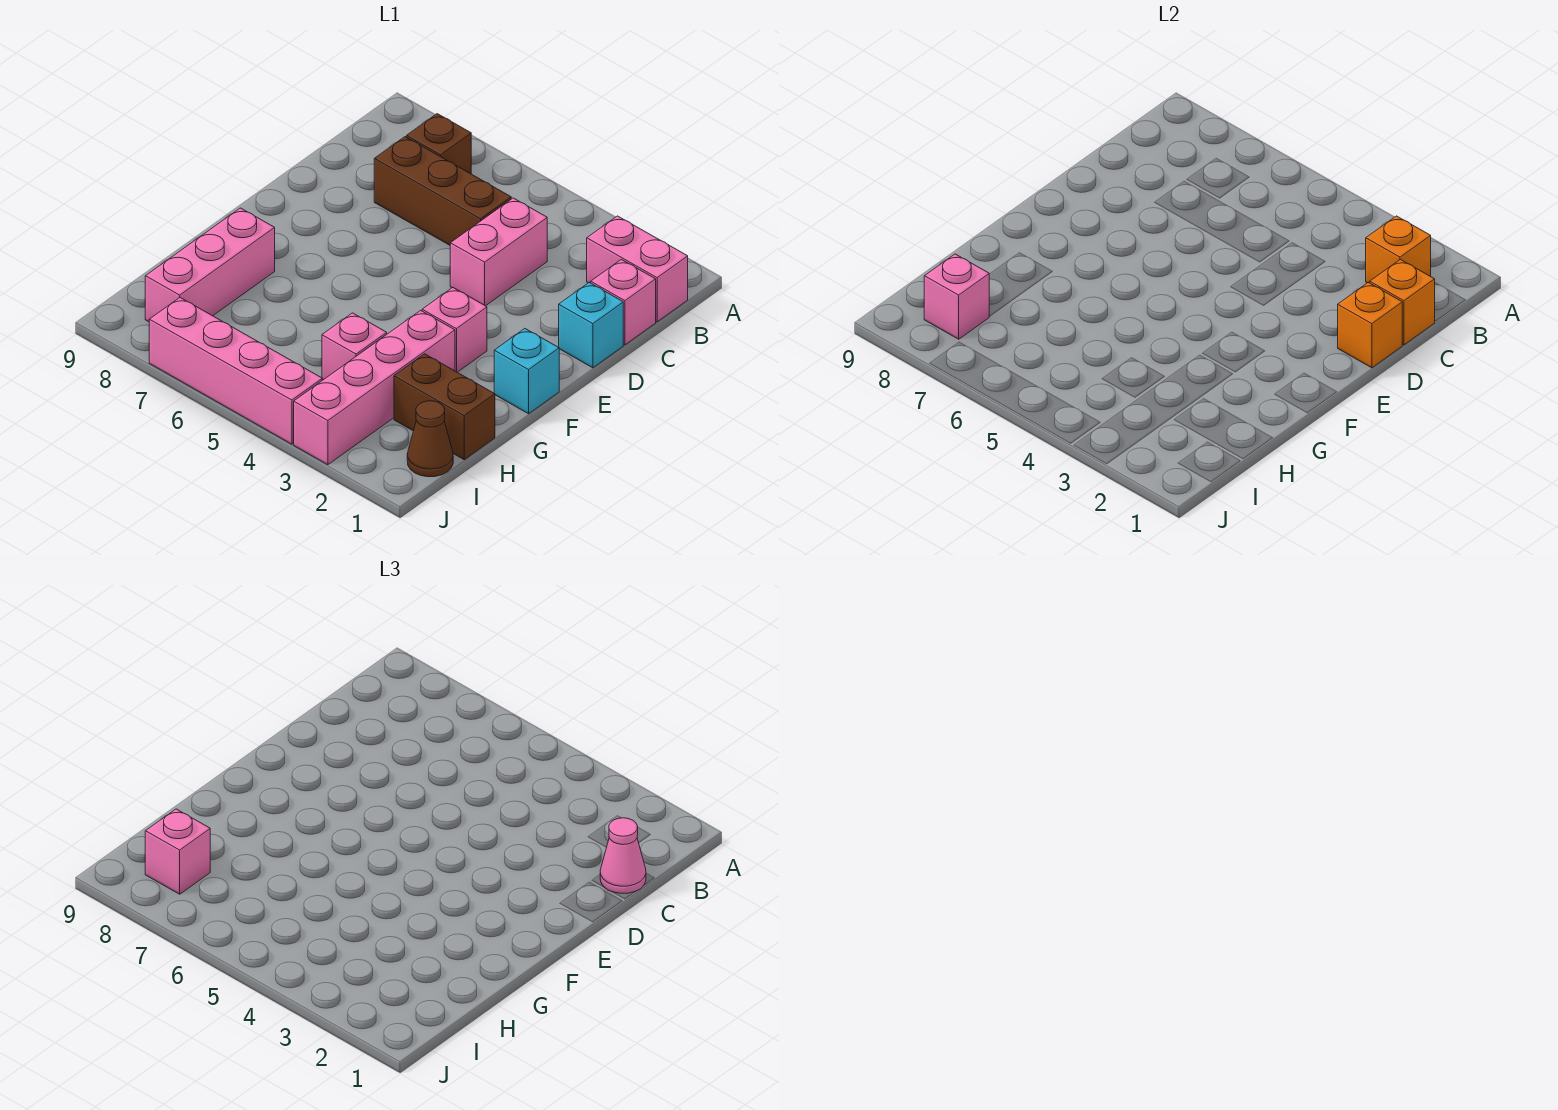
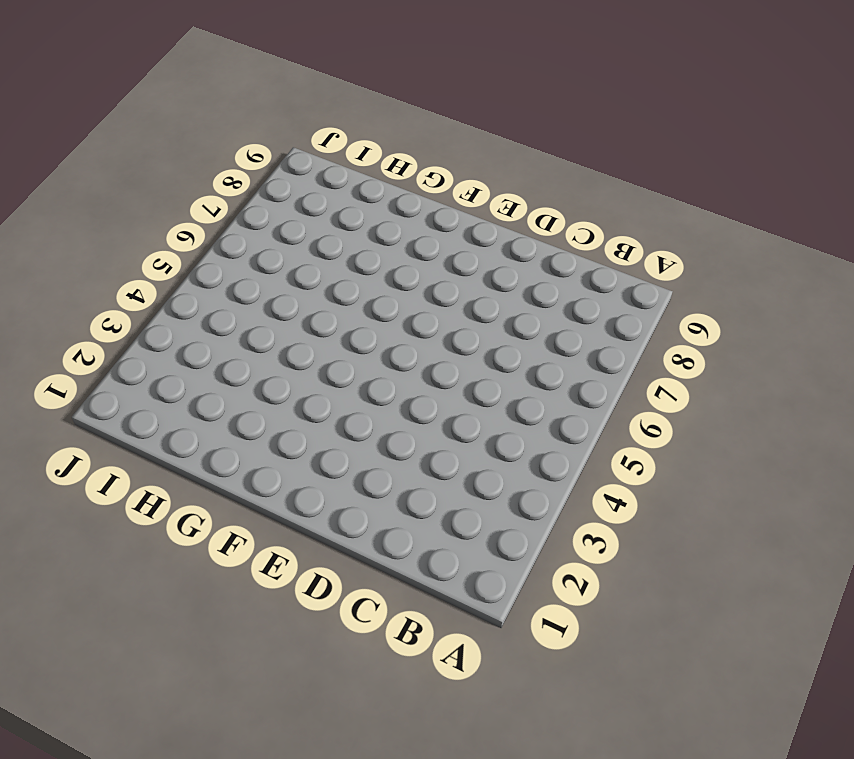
none -> pink 1x2 brick [587,216,688,322]
none -> brown 1x1 brick [407,114,471,174]
none -> pink 1x1 brick [591,259,656,345]

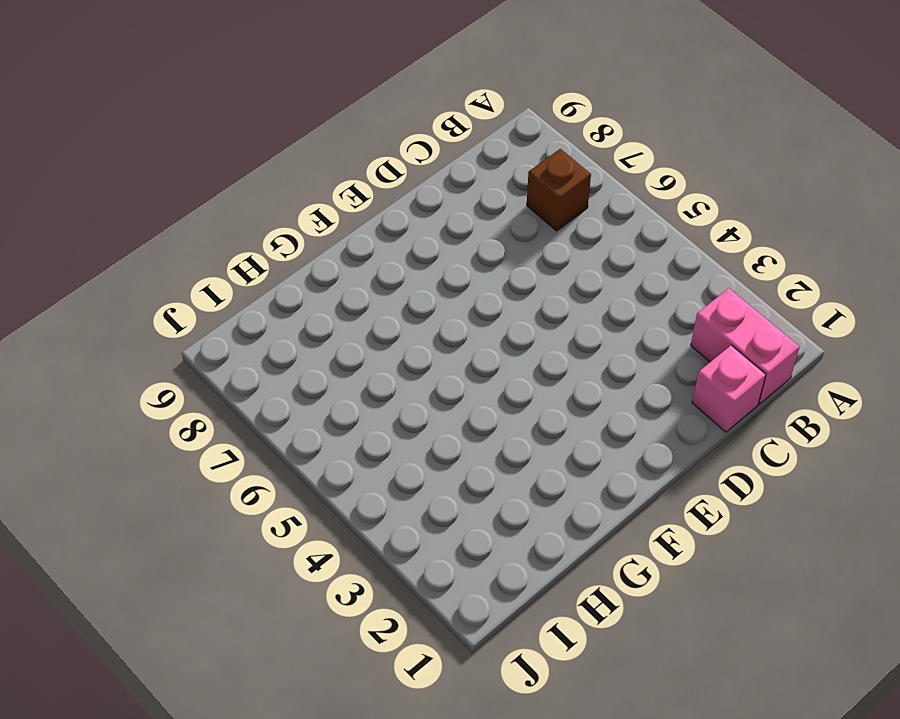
none -> pink 1x2 brick [450,198,547,306]
none -> brown 1x3 brick [374,137,511,245]
none -> cyan 1x1 brick [559,283,623,368]

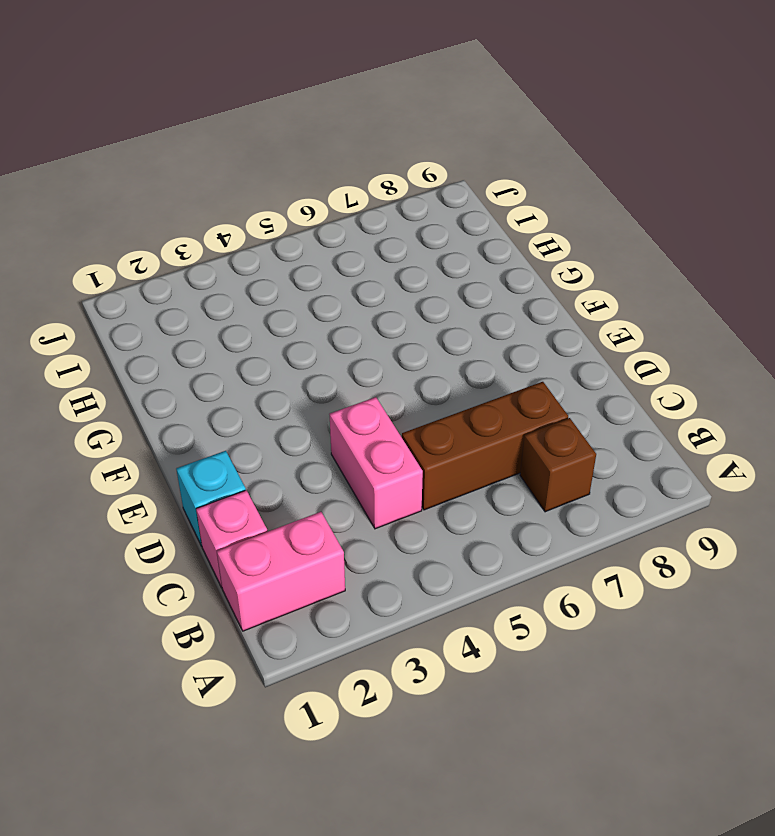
none -> cyan 1x1 brick [494,329,559,414]
none -> pink 1x1 brick [422,288,487,372]
none -> pink 1x4 brick [294,310,455,465]

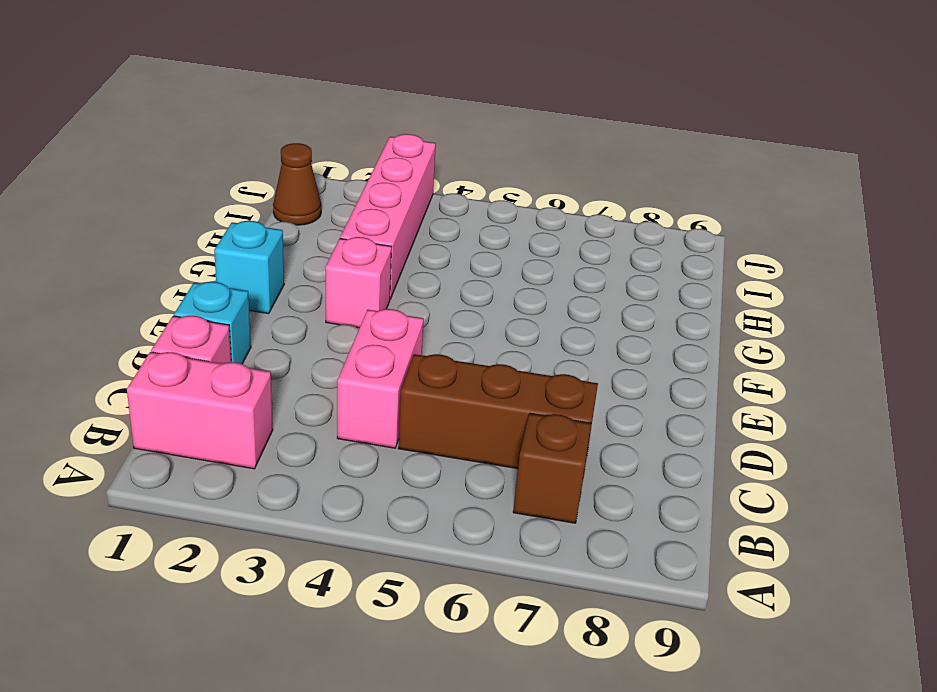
none -> pink 1x3 brick [145,208,275,322]
none -> brown 1x2 brick [394,354,495,460]
none -> pink 1x1 brick [322,313,387,380]

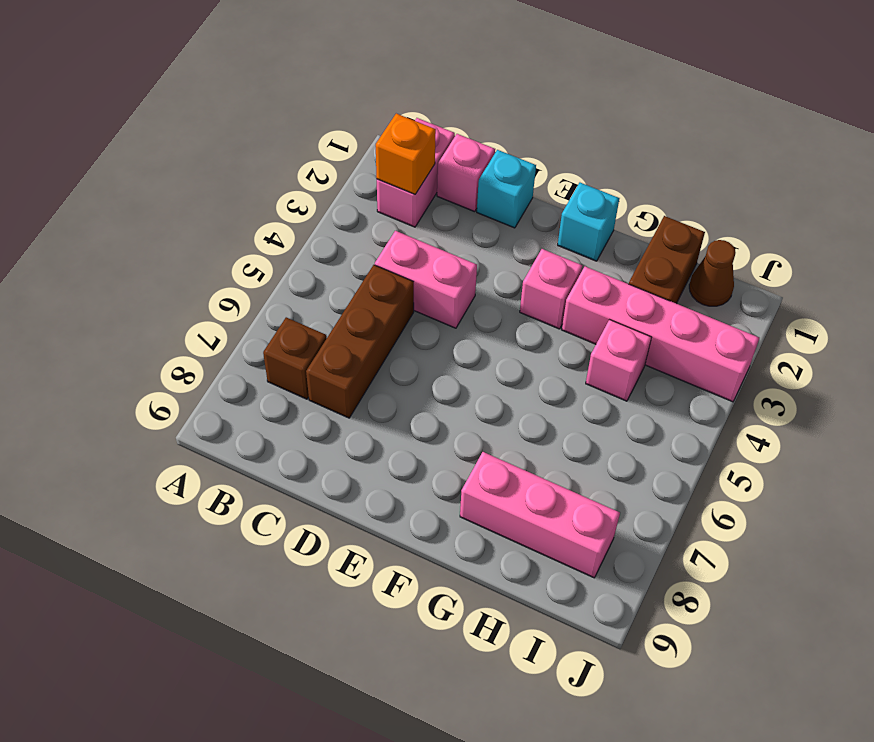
none -> pink 1x4 brick [149,298,322,444]
none -> orange 1x1 brick [1370,259,1435,345]
none -> orange 1x1 brick [1338,283,1402,368]

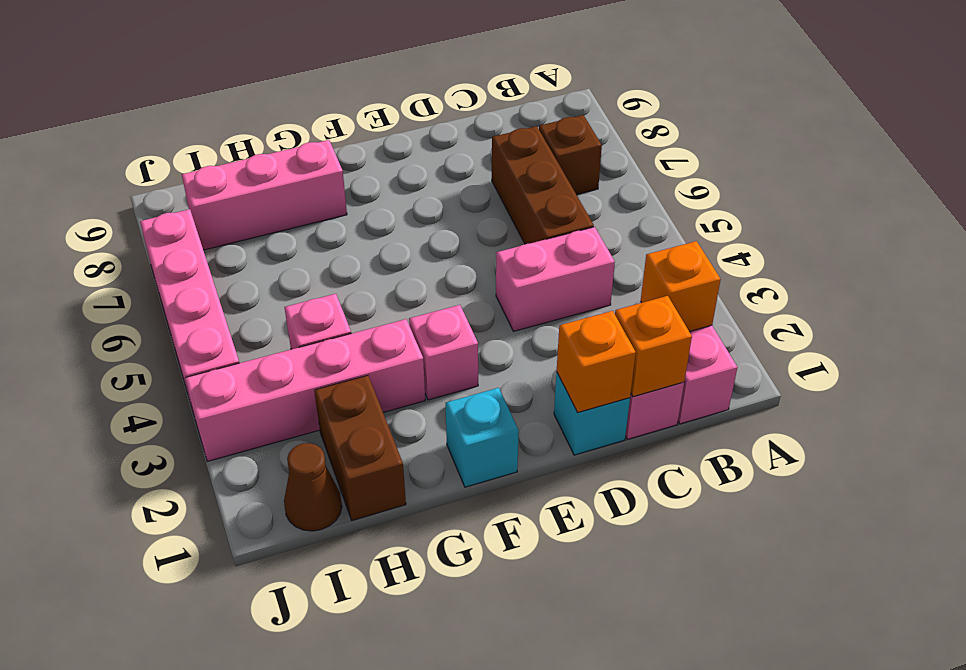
none -> pink 1x1 brick [924,254,989,339]
none -> pink 1x1 cone [600,818,646,893]
none -> pink 1x1 brick [145,809,210,894]

